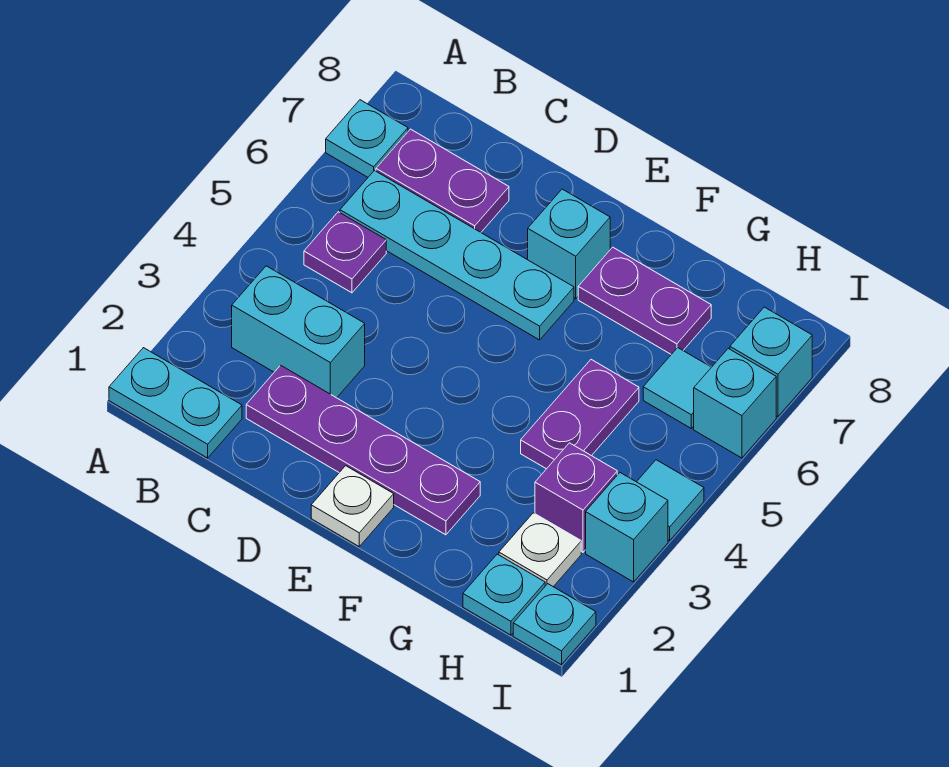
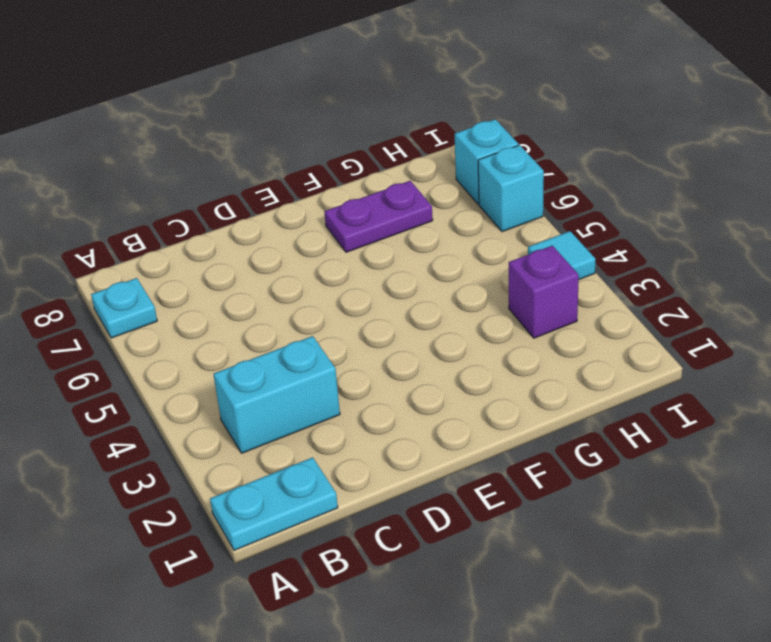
none -> purple 1x1 plate [304,212,386,293]
none -> cyan 1x4 plate [340,171,574,340]
none -> purple 1x2 plate [376,129,509,232]

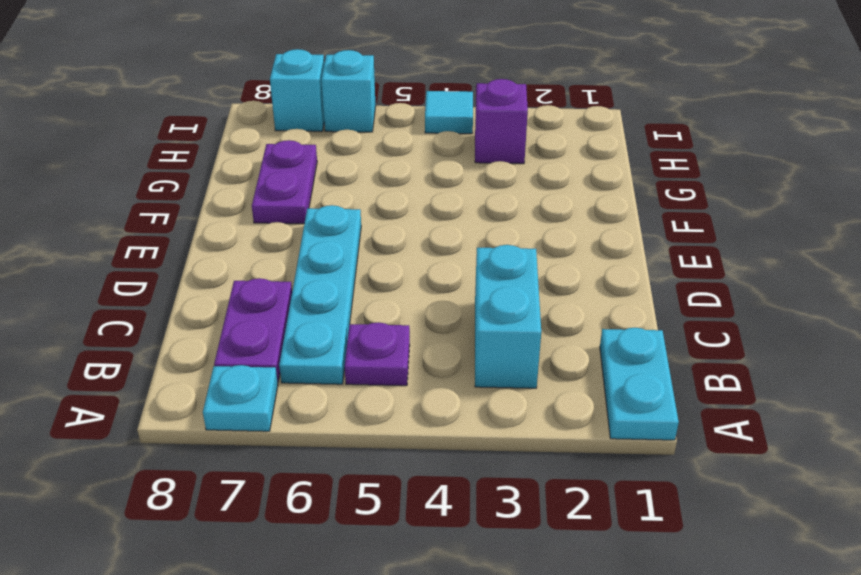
none -> purple 1x4 plate [246,365,480,535]
none -> white 1x1 plate [311,466,394,546]
none -> cyan 1x1 brick [528,189,610,299]

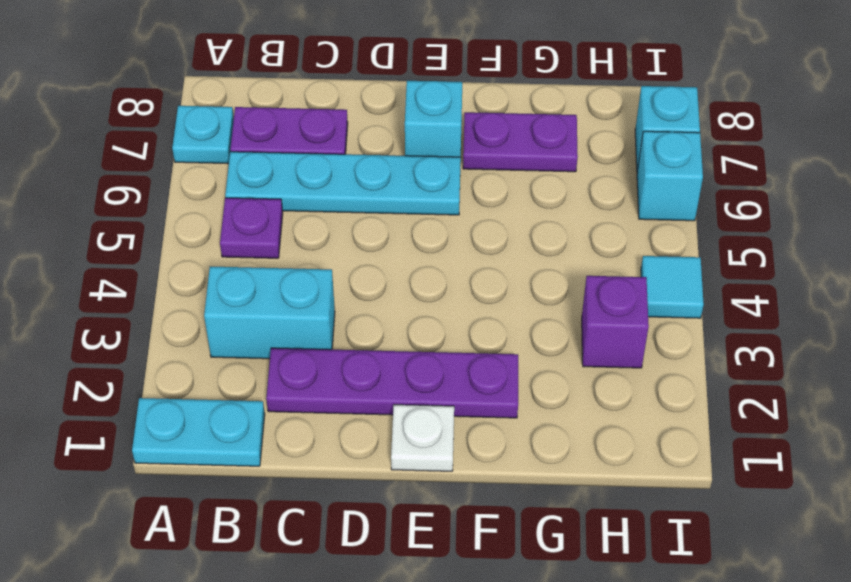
none -> purple 1x2 plate [521,360,639,469]
none -> cyan 1x1 plate [463,554,545,635]
none -> white 1x1 plate [499,513,581,587]

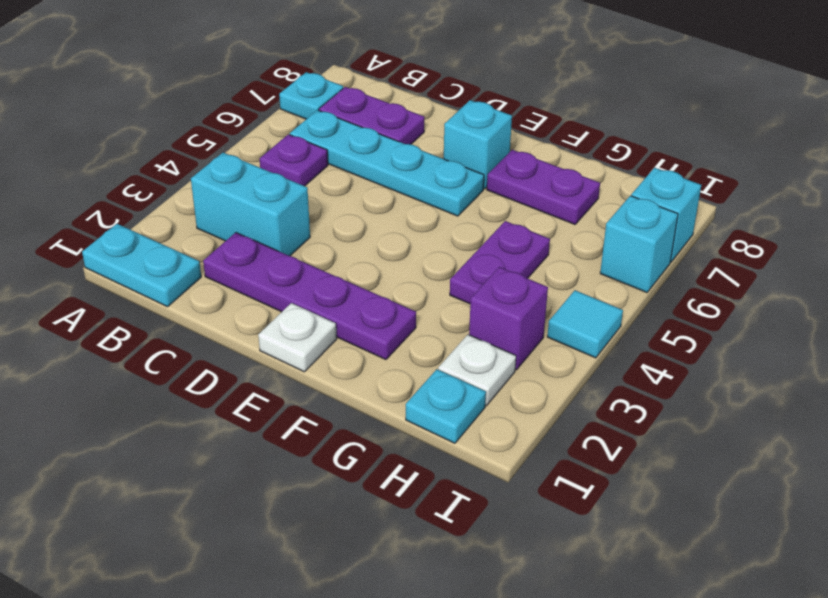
none -> cyan 1x1 tile [643,348,711,428]
none -> cyan 1x1 plate [513,584,596,665]
none -> cyan 1x1 brick [586,473,668,582]

